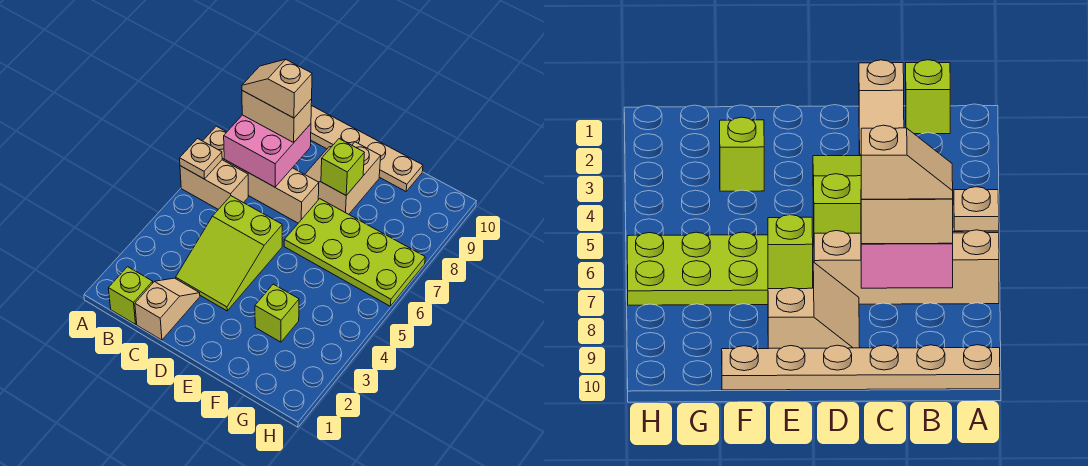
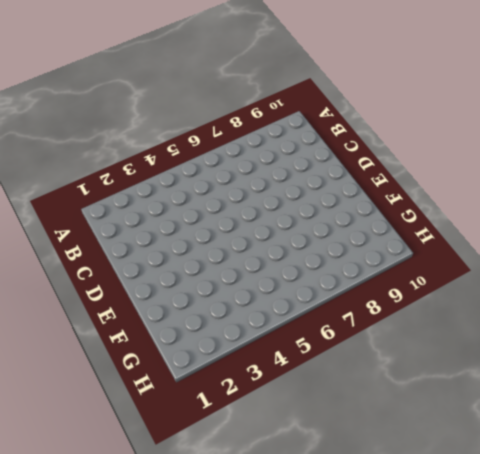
none -> tan 1x2 brick [180,160,248,209]
none -> tan 1x4 brick [203,126,319,223]
none -> tan 1x6 plate [311,106,423,191]

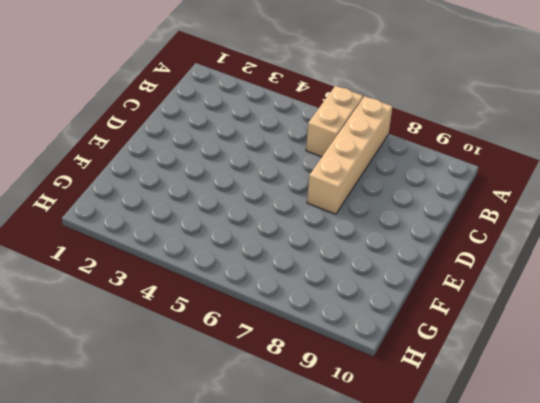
none -> tan 1x6 plate [311,106,423,191]
none -> lime 1x1 brick [108,267,153,324]
none -> tan 1x2 slope [135,278,200,340]

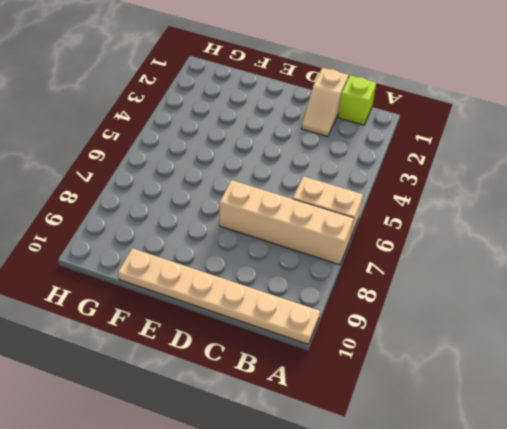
none -> lime 2x3 slope [176,196,282,311]
none -> tan 2x2 slope [305,142,381,214]
none -> lime 2x4 plate [284,199,425,306]

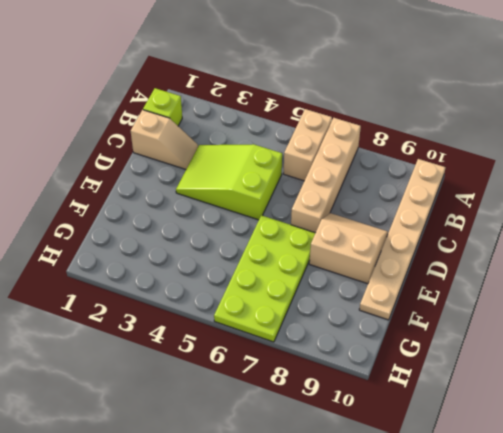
none -> lime 1x1 brick [255,284,299,342]
none -> tan 1x1 plate [180,139,222,179]
none -> pink 2x2 brick [224,115,311,187]

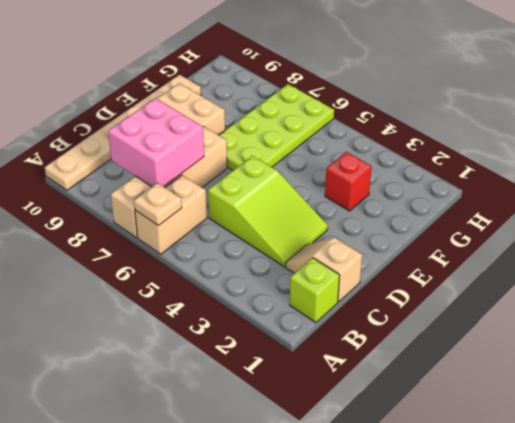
red 1x1 brick [325,152,372,211] -> lime 1x1 brick [255,284,299,342]
none -> lime 1x1 brick [321,139,364,195]
none -> tan 1x2 brick [242,91,312,142]
none -> tan 1x2 slope [242,59,312,118]

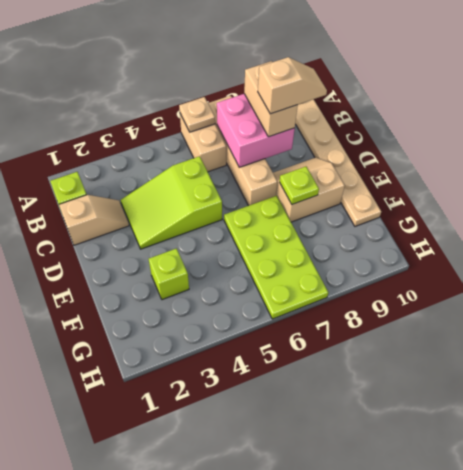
tan 1x2 slope [258,57,327,114] -> tan 1x2 slope turned to [242,59,312,118]
lime 1x1 plate [280,167,319,204] -> lime 1x1 brick [321,139,364,195]

